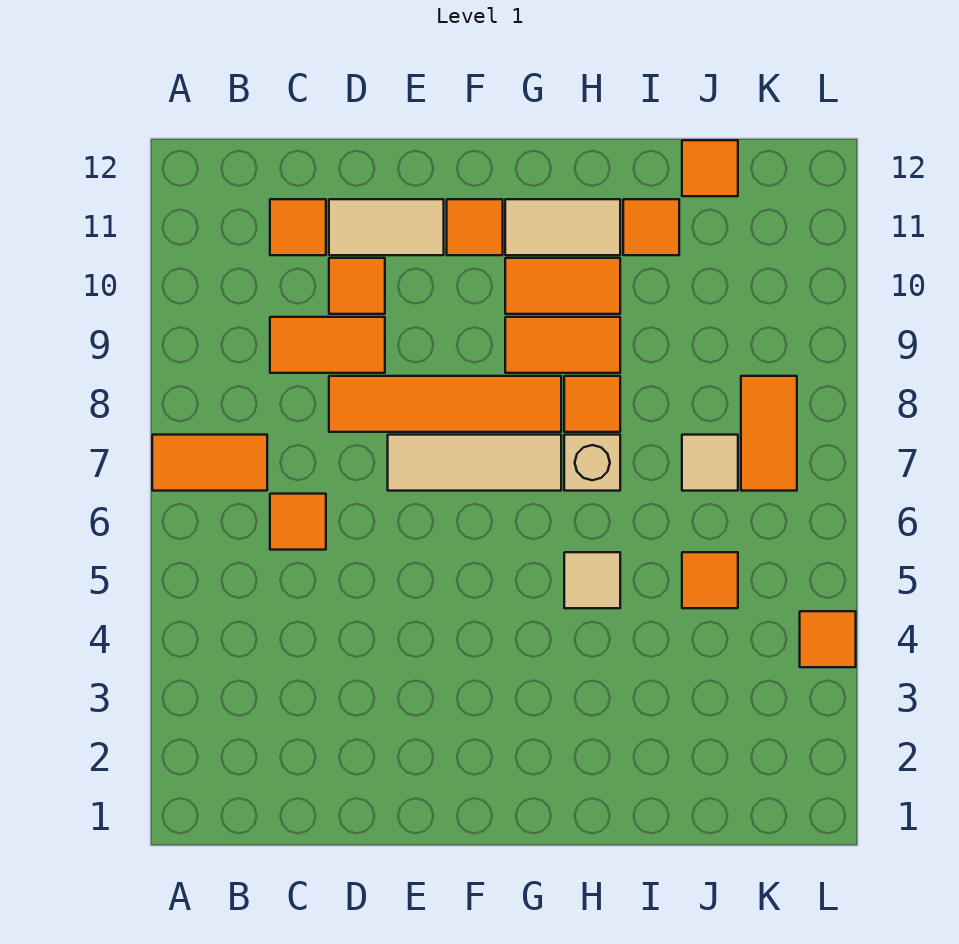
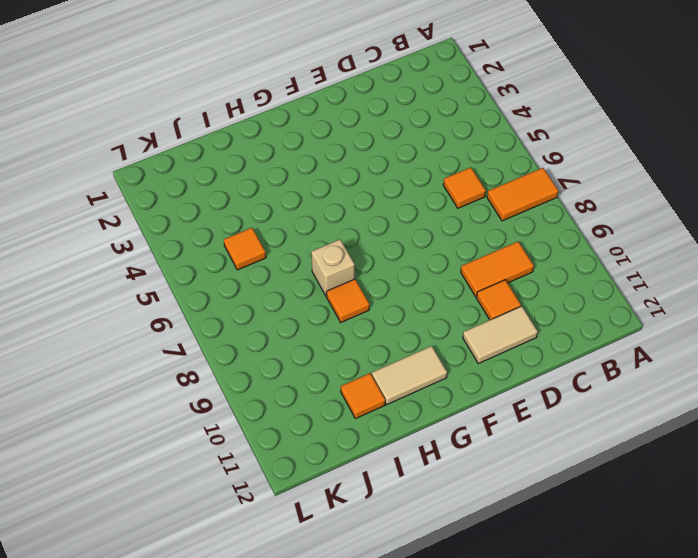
none -> orange 1x1 tile [270,199,326,255]
none -> orange 1x4 tile [329,376,561,432]
none -> tan 1x3 tile [388,435,561,491]

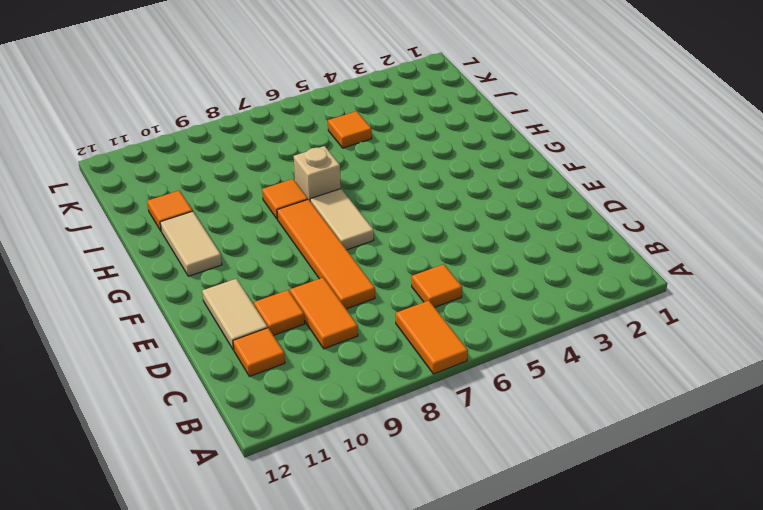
tan 1x2 tile [310,189,374,250] -> tan 1x3 tile [388,435,561,491]
none -> orange 1x1 tile [447,199,503,255]
none -> orange 1x2 tile [505,317,620,373]
none -> orange 1x2 tile [505,258,620,314]

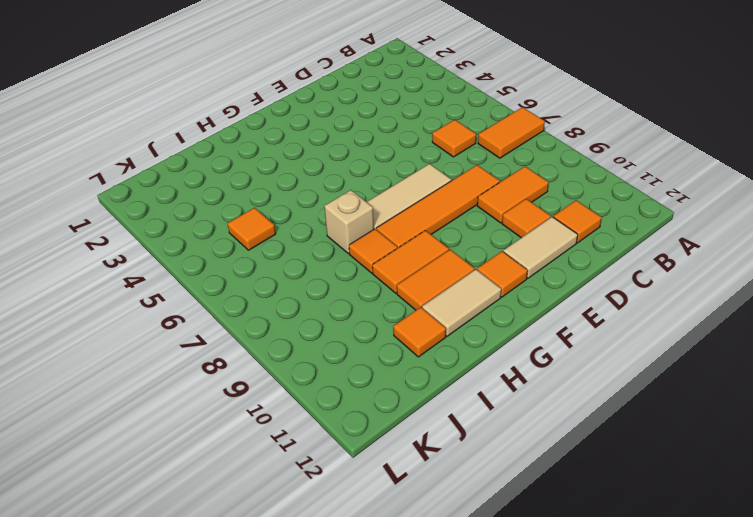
none -> tan 1x1 tile [564,552,620,608]
none -> tan 1x1 tile [682,435,738,491]
none -> orange 1x1 tile [682,140,738,196]

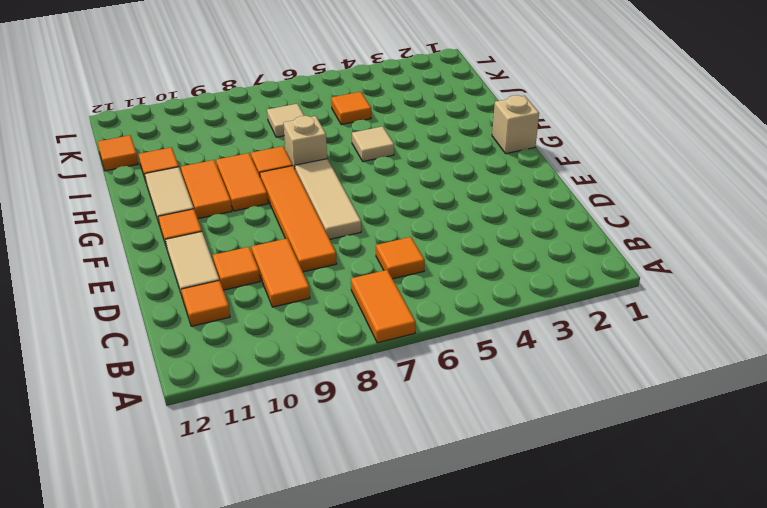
tan 1x1 brick [492,95,539,154] -> none
none -> orange 1x2 tile [741,376,797,491]
none -> orange 1x1 tile [800,611,856,667]

